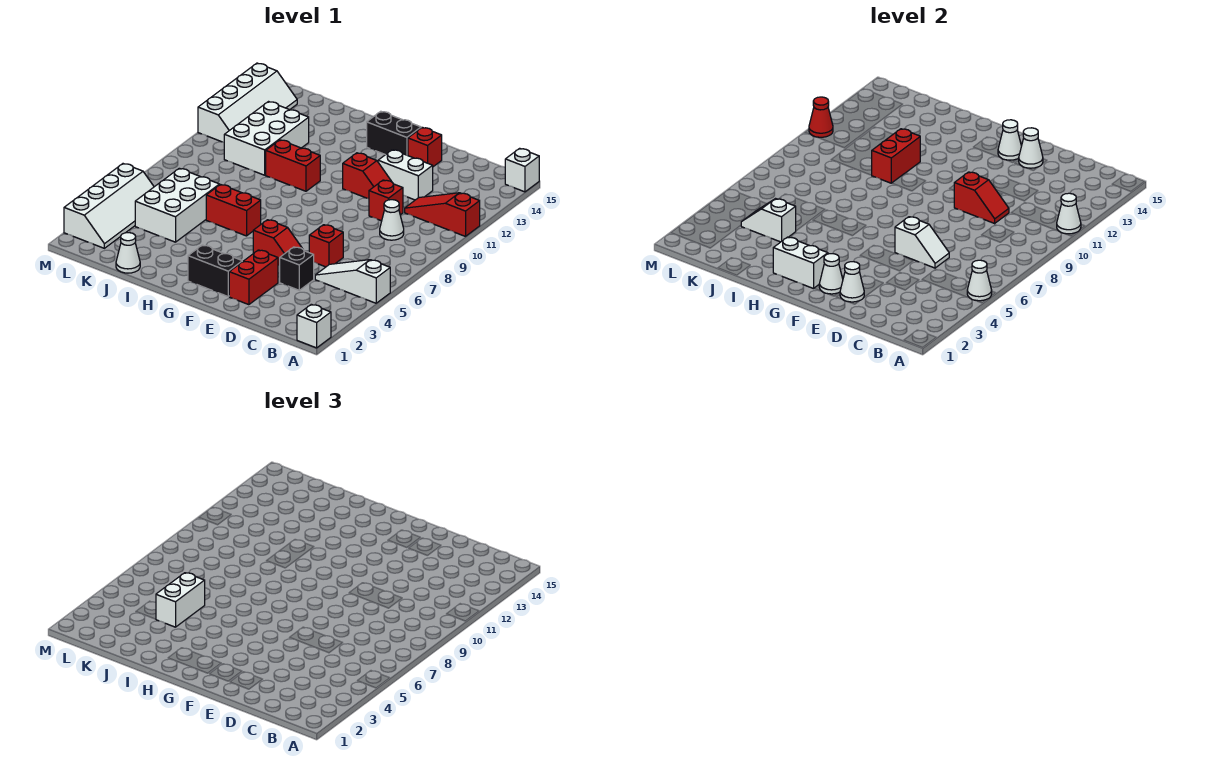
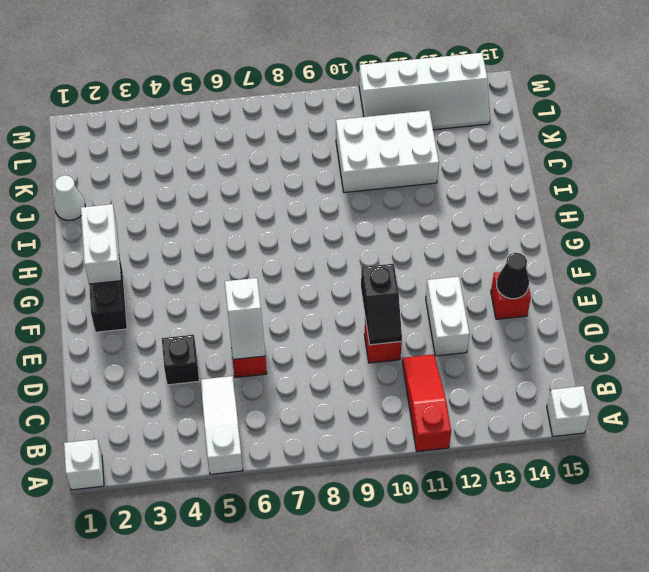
black 1x2 slope [361,264,402,345] -> red 1x2 slope [954,172,1009,223]
black 1x1 cone [497,253,529,299] -> white 1x1 cone [1019,128,1043,168]
none -> white 1x1 cone [380,200,404,240]
none -> red 1x2 brick [229,250,278,305]
none -> red 1x2 slope [253,220,302,266]
none -> red 1x2 slope [343,153,392,199]

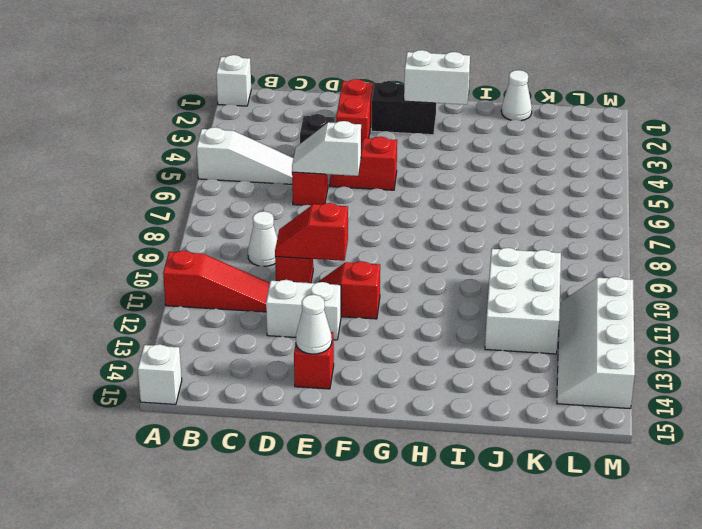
none -> black 1x2 brick [367,111,421,156]
none -> red 1x2 brick [206,185,261,236]
none -> red 1x2 brick [266,140,320,191]
none -> white 2x3 brick [135,168,219,242]

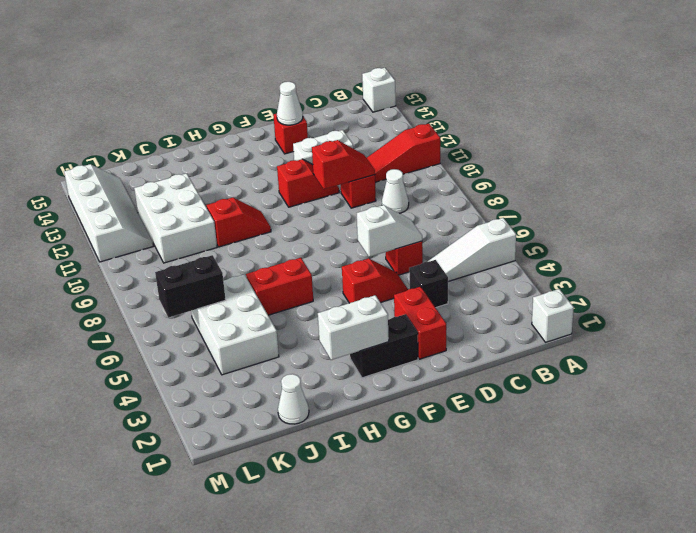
red 1x2 slope [207,198,271,247] -> red 1x2 brick [266,140,320,191]
black 1x2 brick [155,255,226,318] -> black 1x2 brick moved to [367,111,421,156]
none -> white 2x4 slope [64,164,154,248]
none -> white 1x1 cone [967,260,992,301]
none -> white 1x1 cone [1057,193,1081,234]
none -> white 1x1 cone [840,262,864,302]

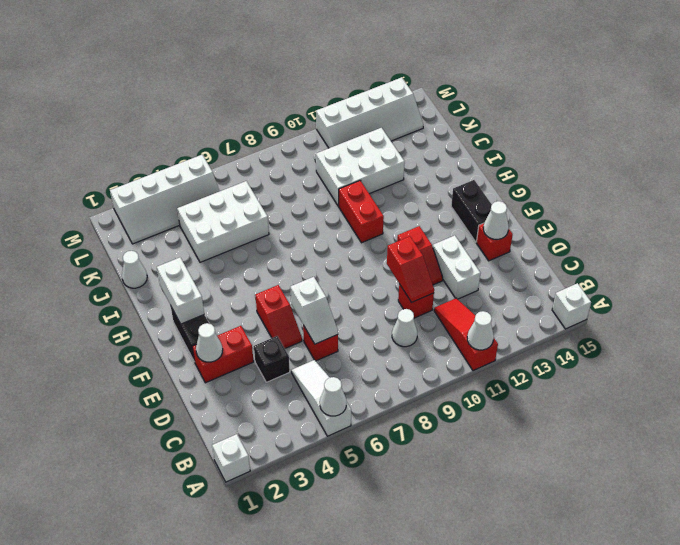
none -> red 1x2 brick [206,185,261,236]
none -> white 1x1 cone [819,254,843,294]
none -> white 1x1 cone [998,120,1021,160]
none -> red 1x2 brick [871,129,920,183]

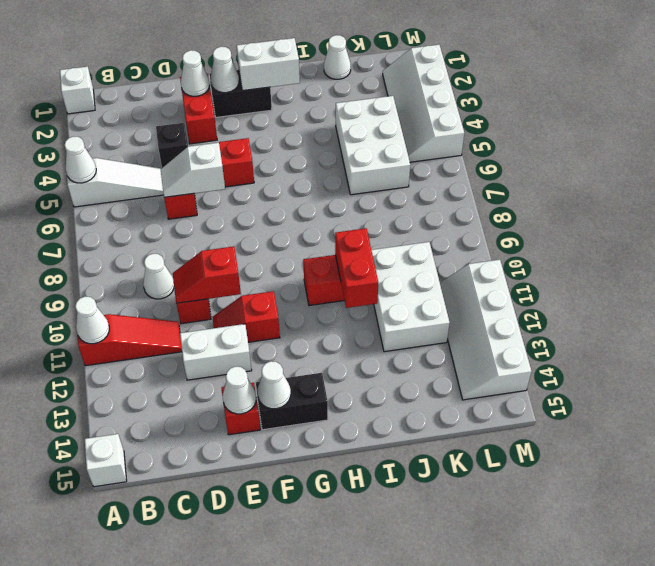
none -> red 1x2 brick [206,185,261,236]
none -> white 1x2 slope [741,199,796,242]
none -> red 1x1 cone [809,97,833,137]
none -> white 1x2 brick [156,573,205,627]

